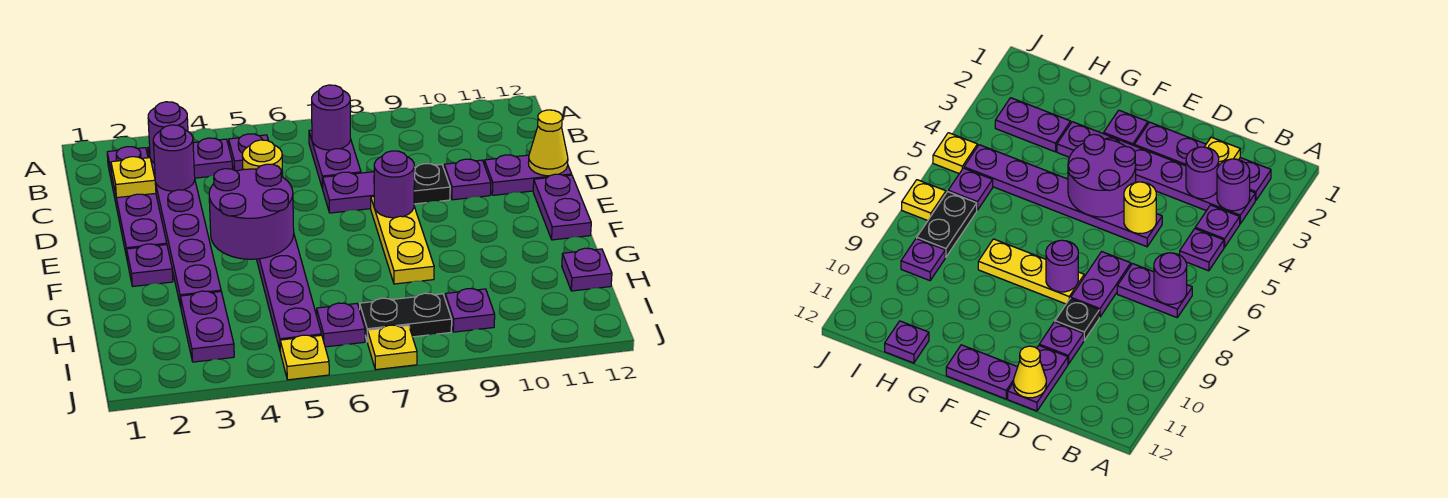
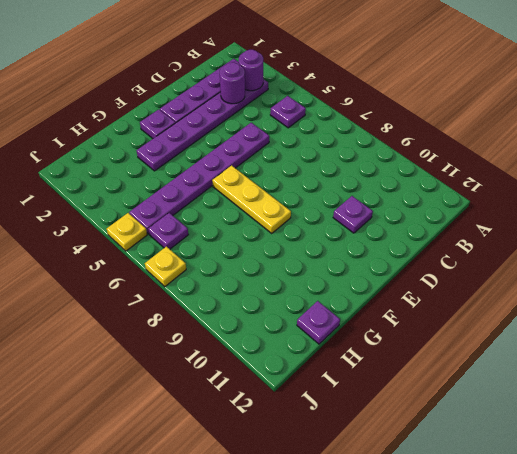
yellow 1x3 plate [212,166,291,233] -> yellow 1x3 plate turned to [371,197,434,284]
none -> purple 1x1 plate [193,138,233,178]
none -> purple 1x2 plate [309,130,361,189]
none -> purple 1x2 plate [323,172,374,213]

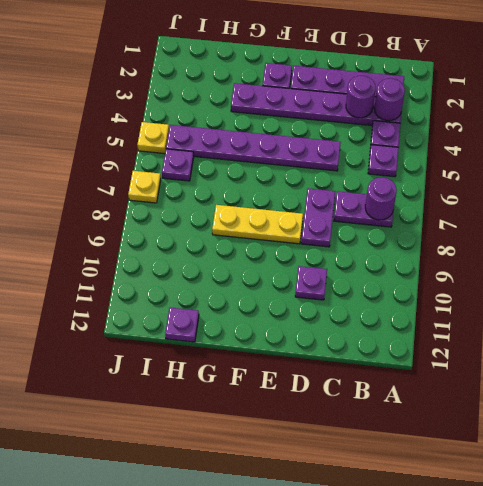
none -> black 1x1 plate [414,164,450,204]
none -> purple 1x2 plate [484,155,572,195]
none -> purple 1x2 plate [533,174,591,240]

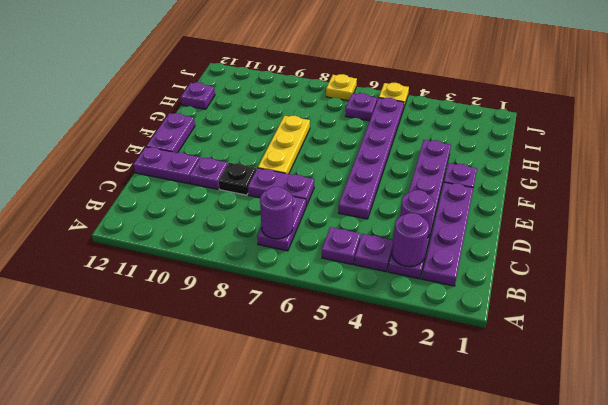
none -> purple 1x2 plate [180,291,234,362]
none -> black 1x2 plate [360,293,452,342]
none -> purple 1x1 plate [445,289,495,332]

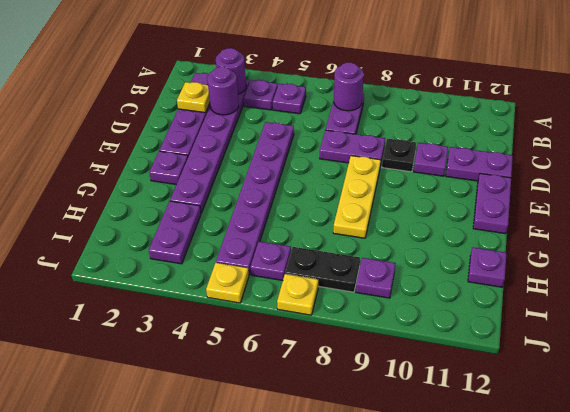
none -> yellow 1x1 round brick [242,140,283,177]
none -> yellow 1x1 cone [528,110,568,176]
none -> purple 2x2 round brick [209,164,294,259]

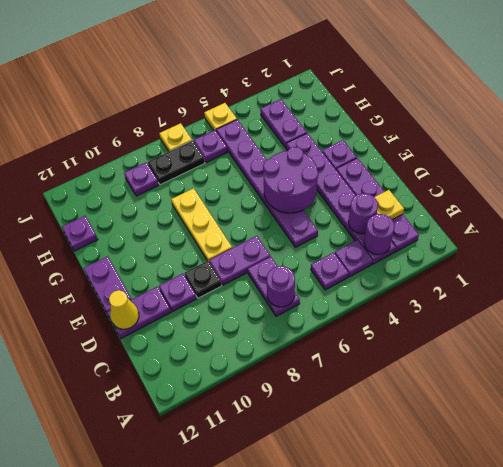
none -> yellow 1x1 round brick [242,140,283,177]
none -> purple 1x1 round brick [374,151,414,218]

